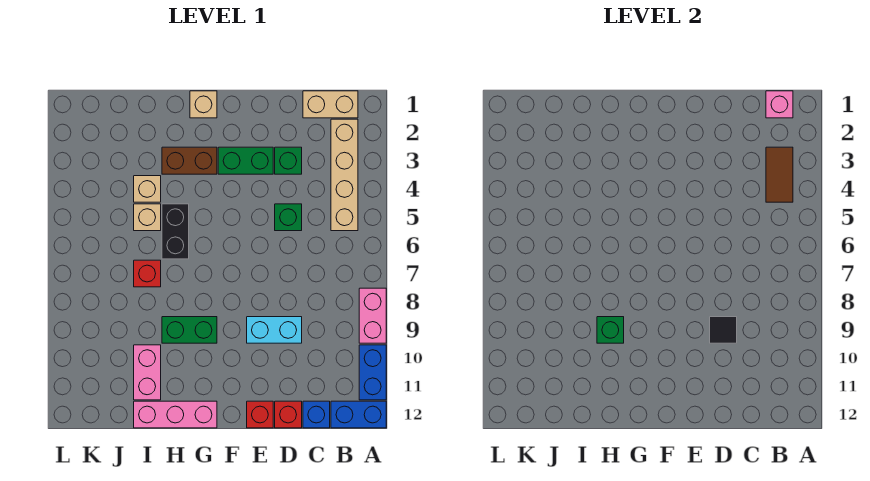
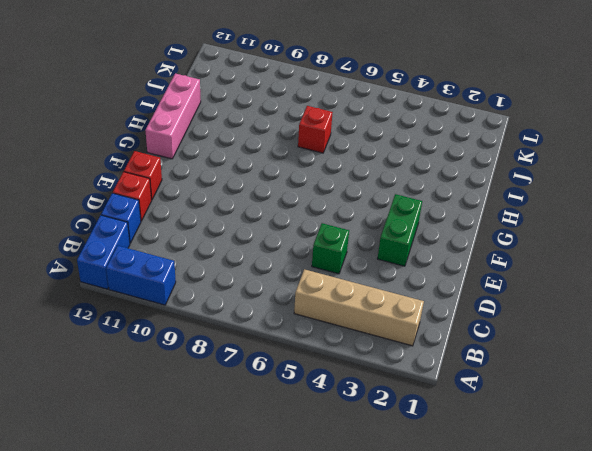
none -> pink 1x2 brick [359,288,386,343]
none -> tan 1x2 brick [303,91,358,118]
none -> green 1x1 brick [275,147,302,174]

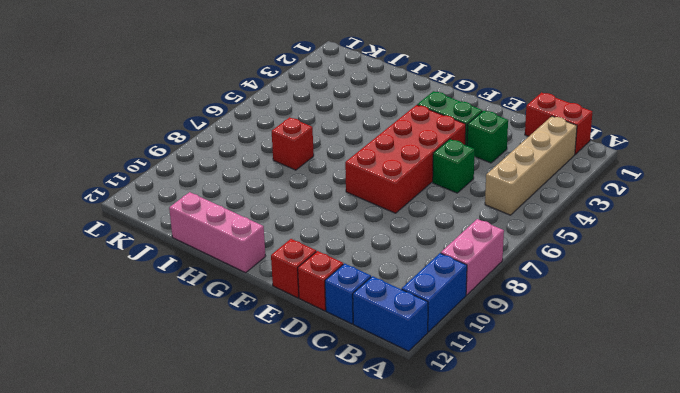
red 1x2 brick [525,93,592,154] -> tan 1x2 brick [303,91,358,118]
red 2x4 brick [345,105,466,213] -> none
none -> cyan 1x2 brick [247,317,302,343]
none -> tan 1x1 brick [190,91,217,118]
none -> brown 1x2 brick [162,147,217,174]

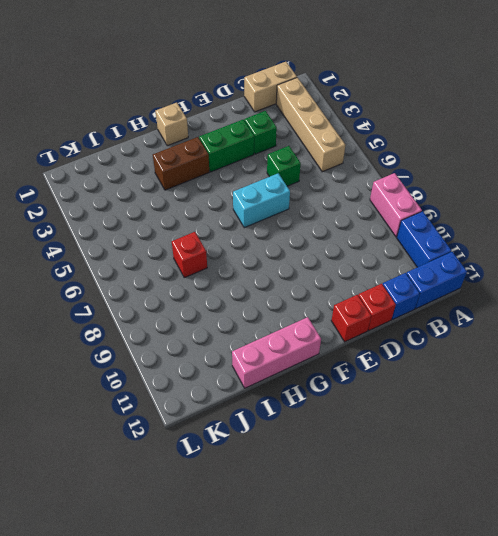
cyan 1x2 brick [233,173,290,228] -> cyan 1x2 brick moved to [247,317,302,343]
none -> green 1x2 brick [162,317,217,343]
none -> black 1x2 brick [162,204,189,259]
none -> tan 1x1 brick [134,176,161,202]

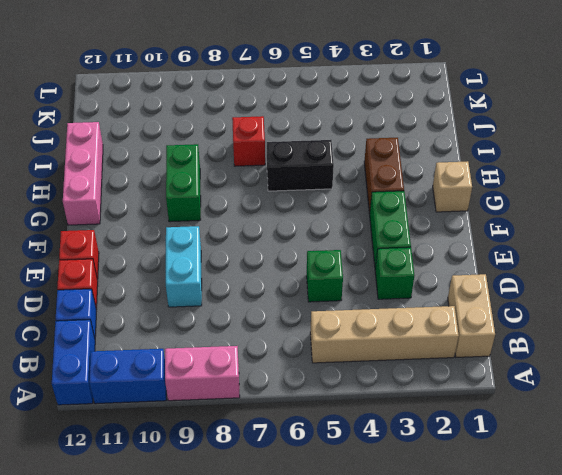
none -> tan 1x1 brick [134,176,161,202]
none -> tan 1x1 brick [134,204,161,231]
none -> pink 1x2 brick [134,345,161,400]

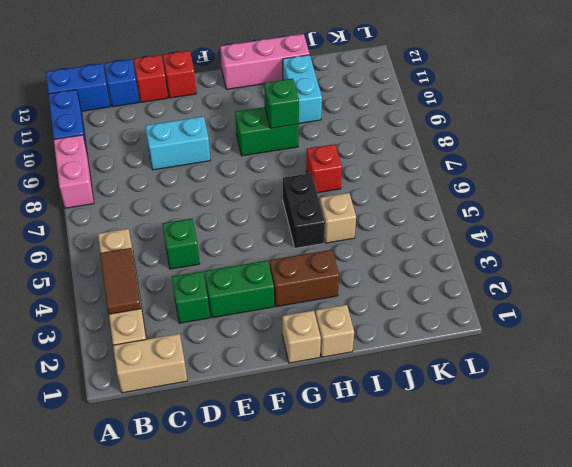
tan 1x1 brick [315,305,354,357] -> tan 1x1 brick moved to [134,176,161,202]
cyan 1x2 brick [283,55,322,123] -> pink 1x2 brick [134,345,161,400]
none -> pink 1x1 brick [766,91,793,118]
none -> black 1x1 tile [710,317,737,343]

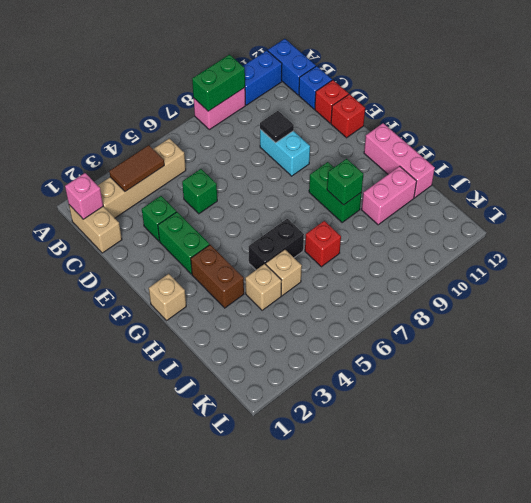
green 1x2 brick [192,55,245,111] -> none

